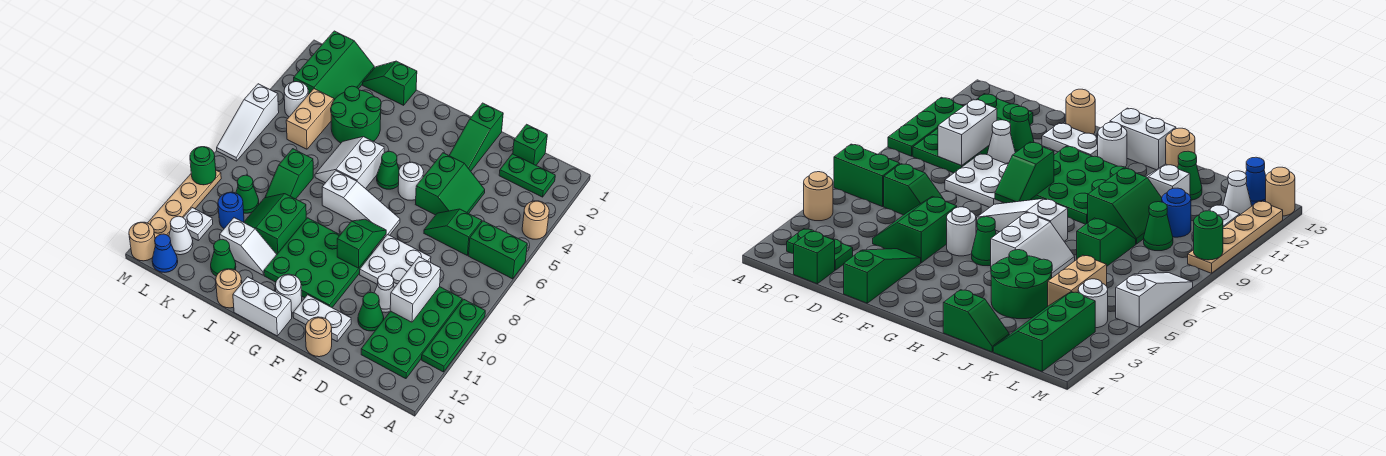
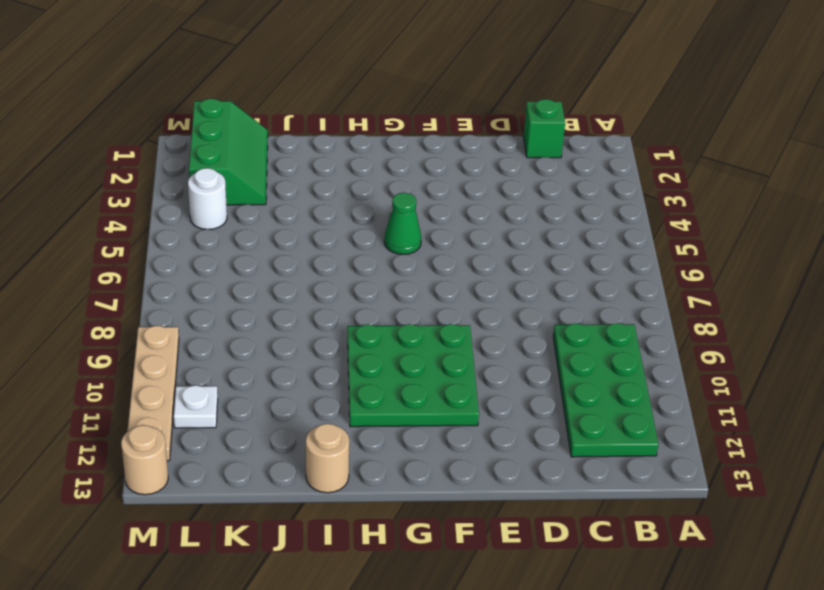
none -> tan 1x1 round brick [522,201,549,239]
none -> green 1x2 brick [469,221,527,279]
none -> green 1x3 plate [422,299,485,372]
none -> green 1x2 plate [499,154,555,197]

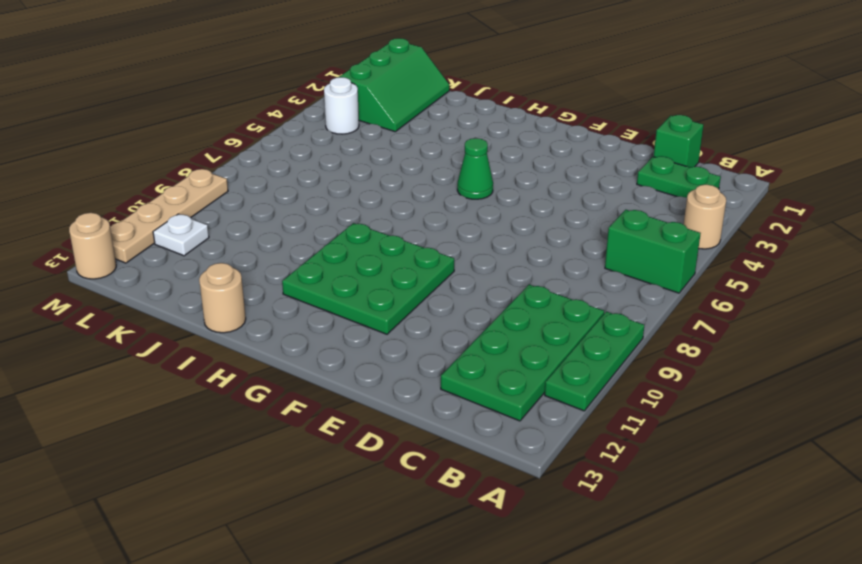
none -> green 1x2 slope [424,209,482,255]
none -> green 2x2 slope [415,153,485,215]
none -> white 2x2 plate [360,234,431,288]
none -> white 1x1 cone [374,274,394,312]

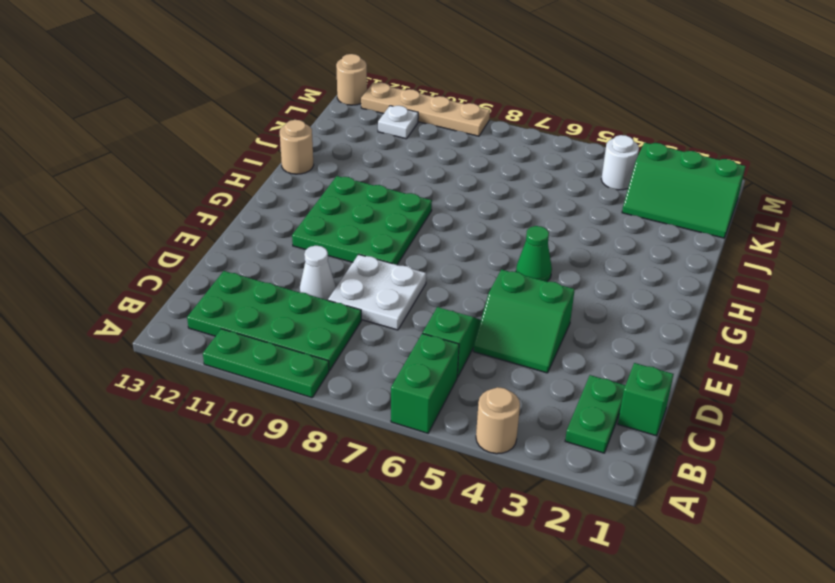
none -> green 1x1 cone [358,292,384,331]
none -> green 1x3 slope [449,103,503,171]
none -> white 1x2 plate [293,295,351,341]
none -> tan 1x1 round brick [305,317,332,357]

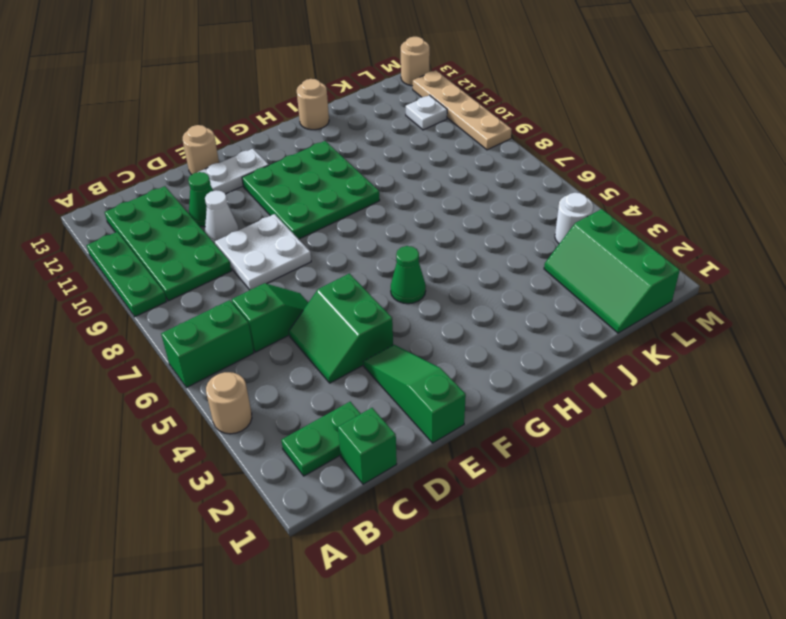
none -> white 1x1 round brick [398,162,424,200]
none -> white 1x3 slope [322,171,400,238]
none -> white 1x1 round brick [275,274,302,313]
none -> white 1x2 brick [233,277,292,336]

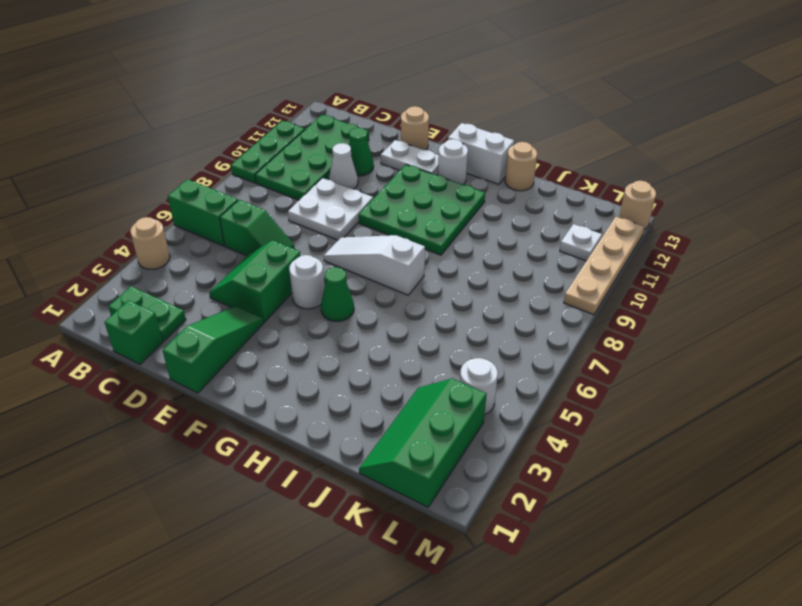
none -> white 2x2 slope [315,137,384,189]
none -> green 1x2 slope [363,61,417,105]
none -> green 2x2 round brick [331,86,381,143]
none -> green 2x2 slope [244,194,306,254]

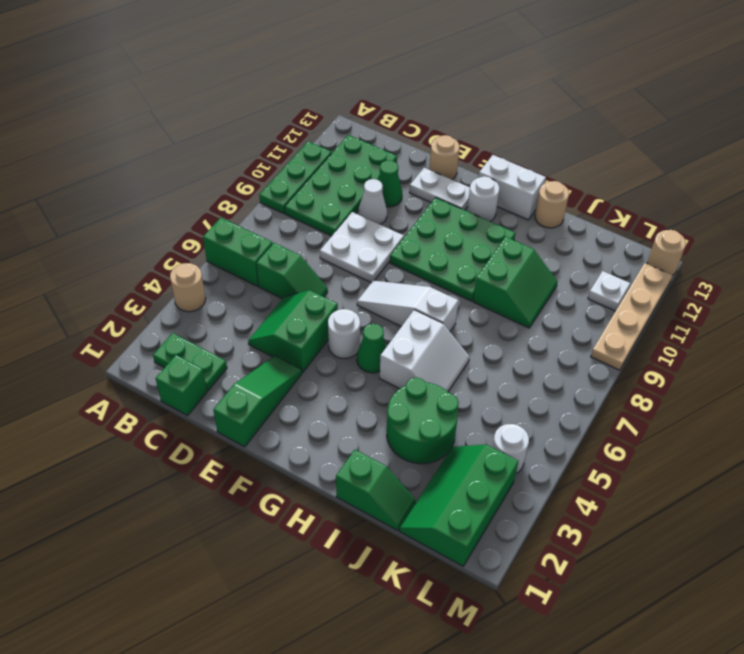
none -> white 1x2 slope [220,218,277,275]
none -> green 1x2 slope [265,149,313,199]
none -> green 1x1 cone [211,239,236,276]
none -> tan 1x2 brick [286,89,334,149]

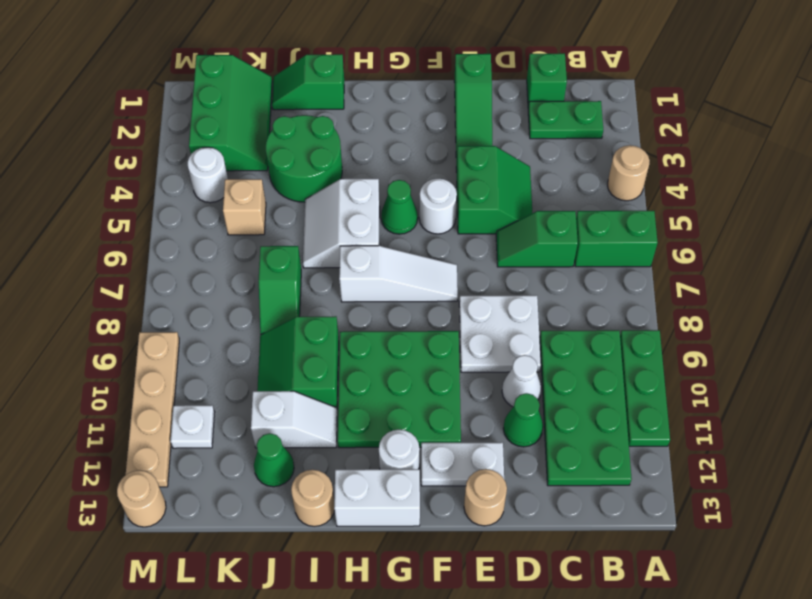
tan 1x1 brick [223,179,266,235] -> tan 1x2 brick [286,89,334,149]
none -> green 1x1 cone [236,175,259,213]
none -> blue 1x1 round brick [218,192,244,228]
none -> white 1x1 cone [169,216,193,255]
none -> blue 1x1 cone [152,234,178,272]

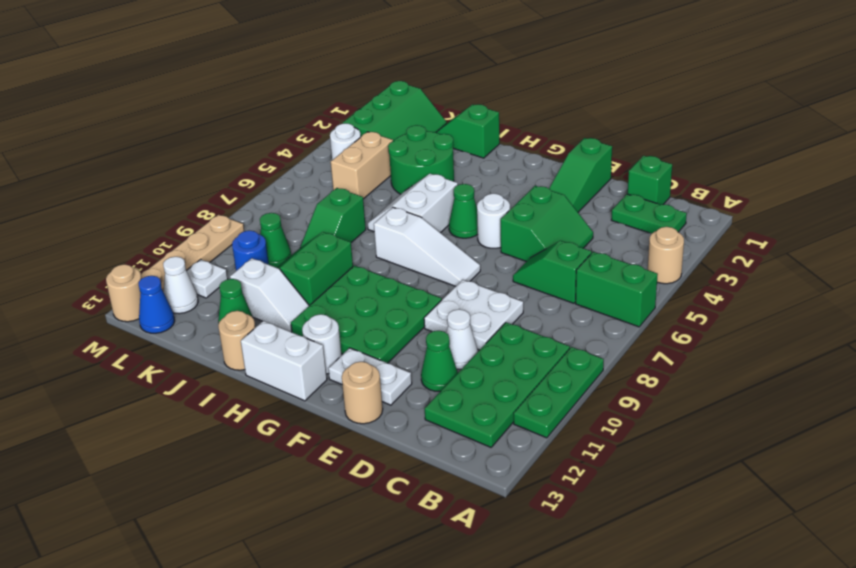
none -> white 1x3 slope [217,84,279,161]
none -> white 1x2 brick [390,257,441,322]
none -> green 1x2 slope [337,219,386,268]
none -> green 1x1 round brick [190,147,216,185]

